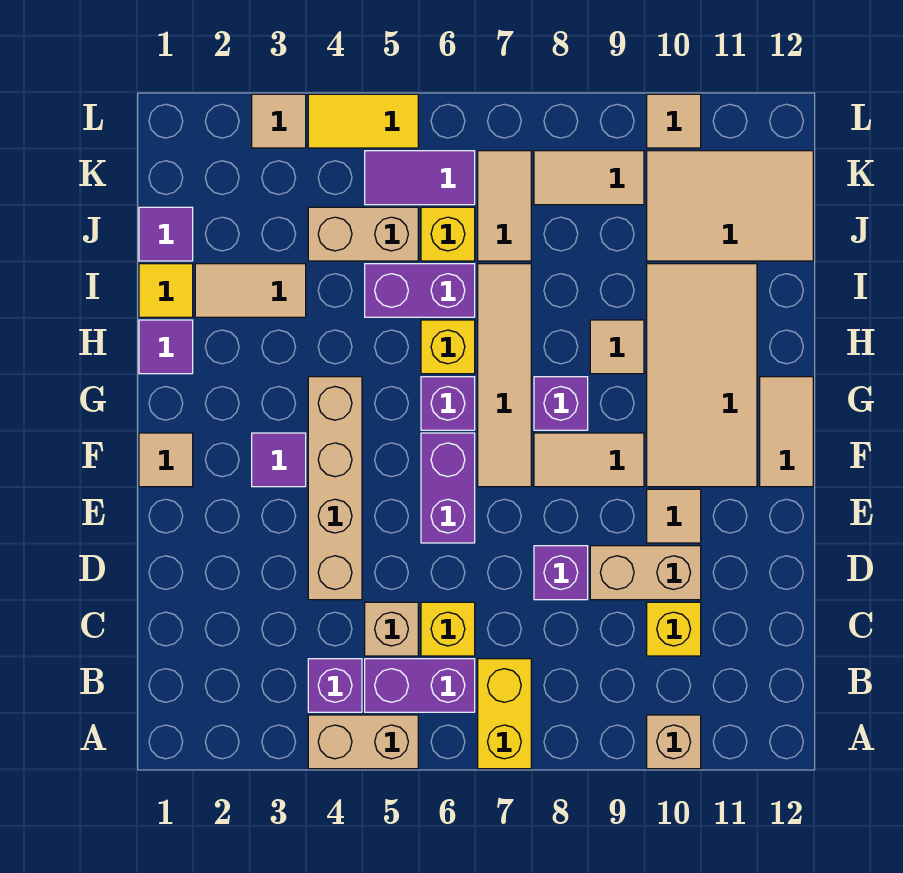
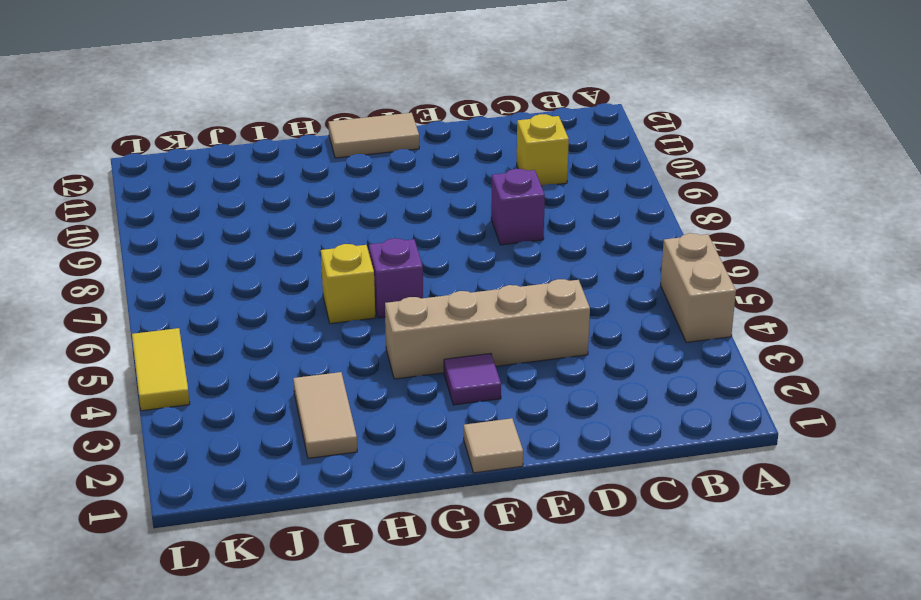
none -> yellow 1x2 brick [478,659,531,769]
none -> tan 1x1 brick [647,715,701,769]
none -> purple 1x1 brick [308,659,362,712]
none -> purple 1x2 brick [365,659,475,712]

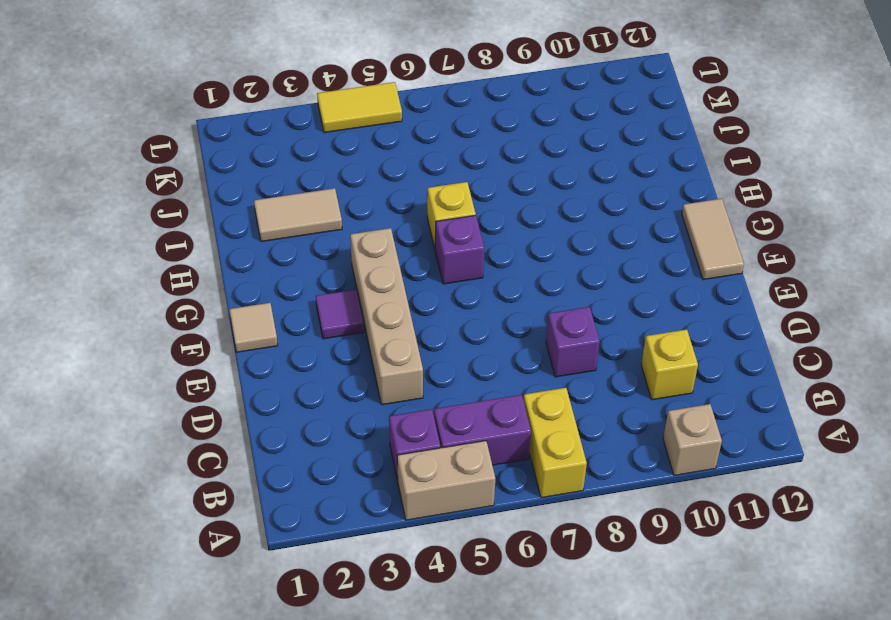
none -> tan 1x1 brick [365,602,418,656]
none -> yellow 1x1 brick [421,602,475,656]
none -> tan 1x2 brick [590,546,701,600]
none -> purple 1x2 brick [421,433,475,543]

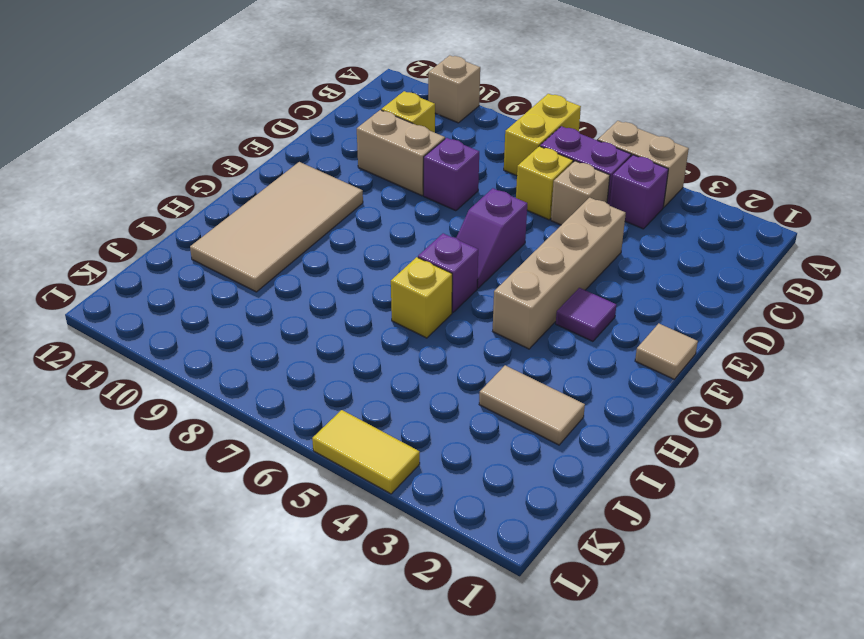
purple 1x2 slope [456,188,527,288] -> purple 1x2 brick [421,433,475,543]
none -> tan 1x1 tile [647,489,701,543]
none -> tan 1x4 tile [478,264,531,487]
none -> tan 1x2 tile [534,433,644,487]
none -> tan 1x2 tile [760,377,813,487]

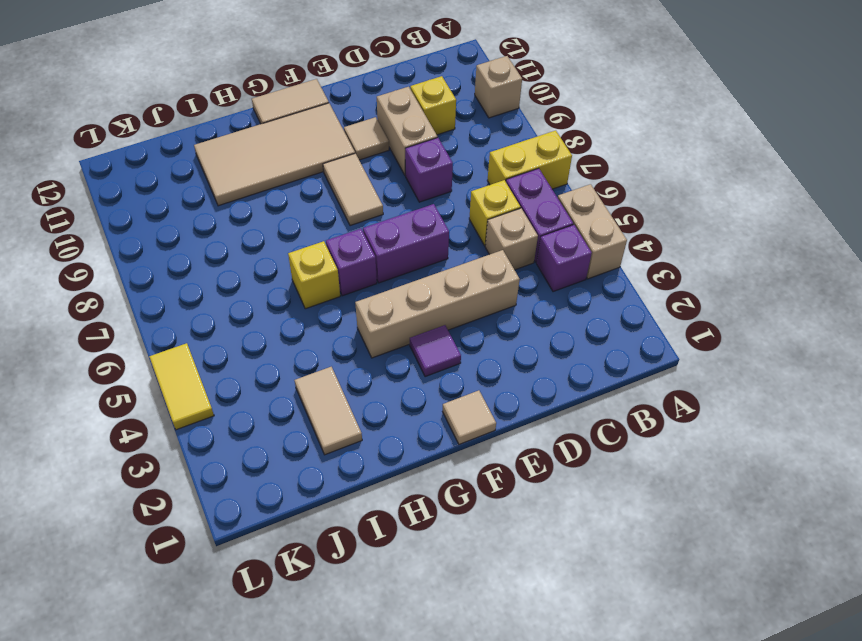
none -> tan 1x4 tile [478,264,531,487]
none -> purple 1x1 brick [534,377,588,430]
none -> purple 1x1 tile [139,320,193,374]
none -> tan 1x1 tile [590,320,644,374]

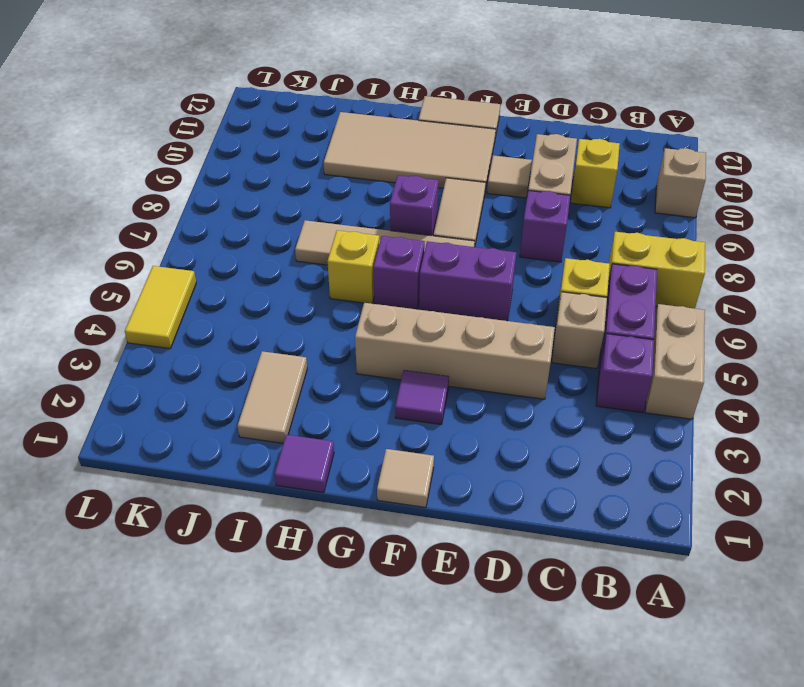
none -> tan 1x1 tile [590,320,644,374]
none -> yellow 1x1 tile [139,264,193,317]
none -> purple 1x2 brick [365,264,475,317]
none -> purple 1x1 tile [139,207,193,261]

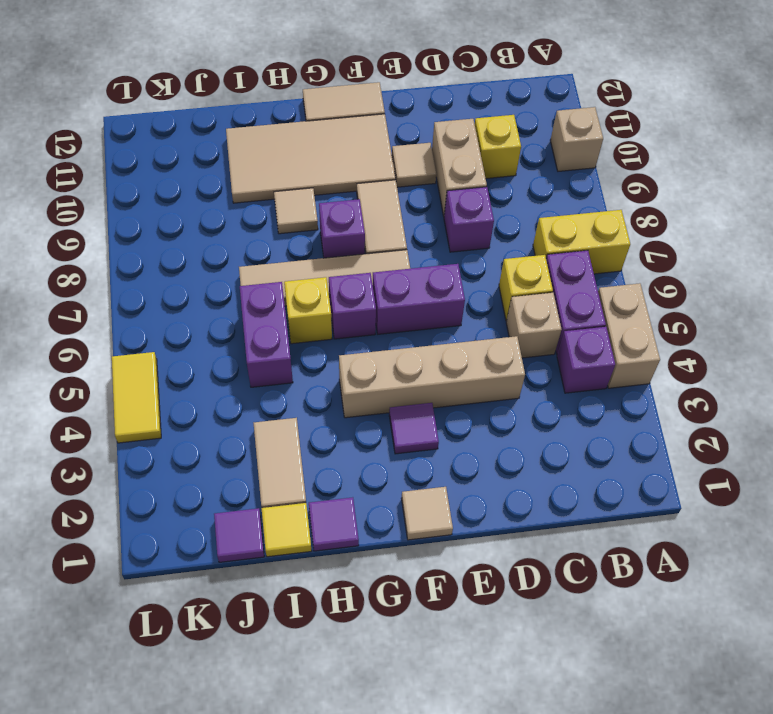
none -> tan 1x2 brick [308,207,418,261]
none -> yellow 1x1 brick [421,207,475,261]
none -> tan 1x2 tile [478,151,531,261]
none -> tan 2x3 tile [647,151,813,261]

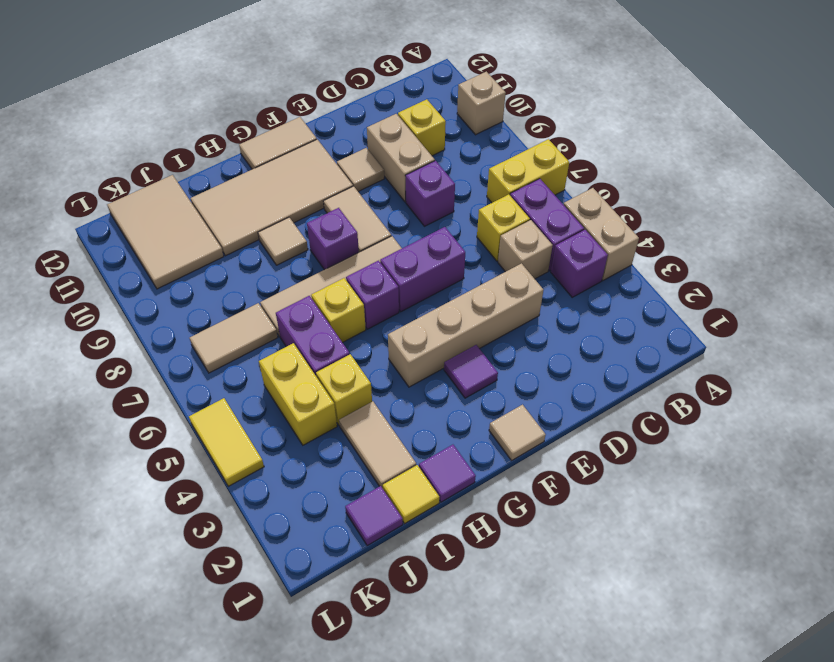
yellow 1x1 brick [316,354,372,426] -> yellow 1x1 brick moved to [421,207,475,261]
yellow 1x2 brick [259,343,337,445] -> tan 1x2 brick [308,207,418,261]
none -> purple 1x2 tile [365,151,475,205]
none -> tan 1x2 tile [534,151,644,205]
none -> tan 1x1 tile [252,94,306,148]
none -> tan 1x1 tile [647,94,701,148]

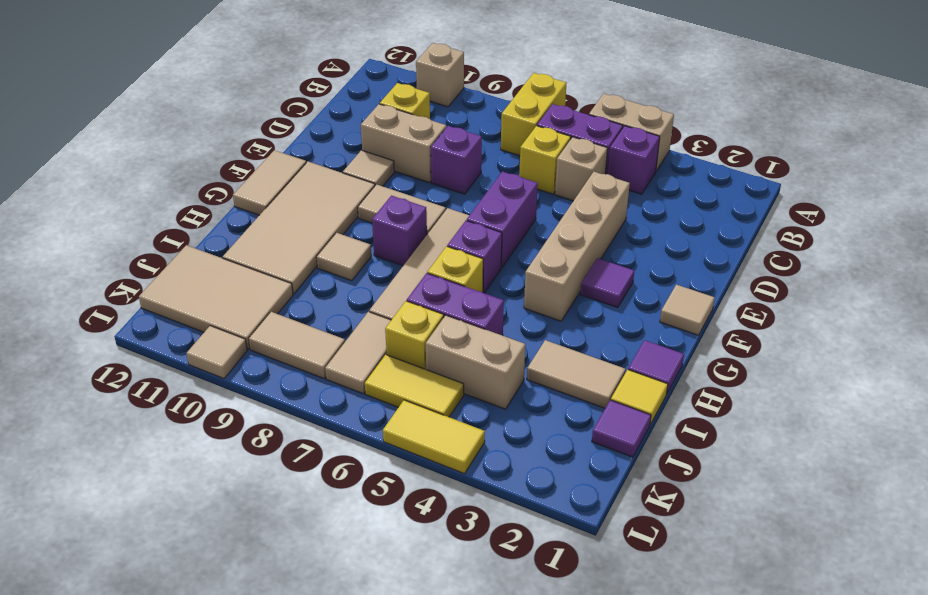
yellow 1x2 tile [365,355,464,417] -> purple 1x2 tile [365,151,475,205]
none -> tan 1x1 tile [252,94,306,148]

